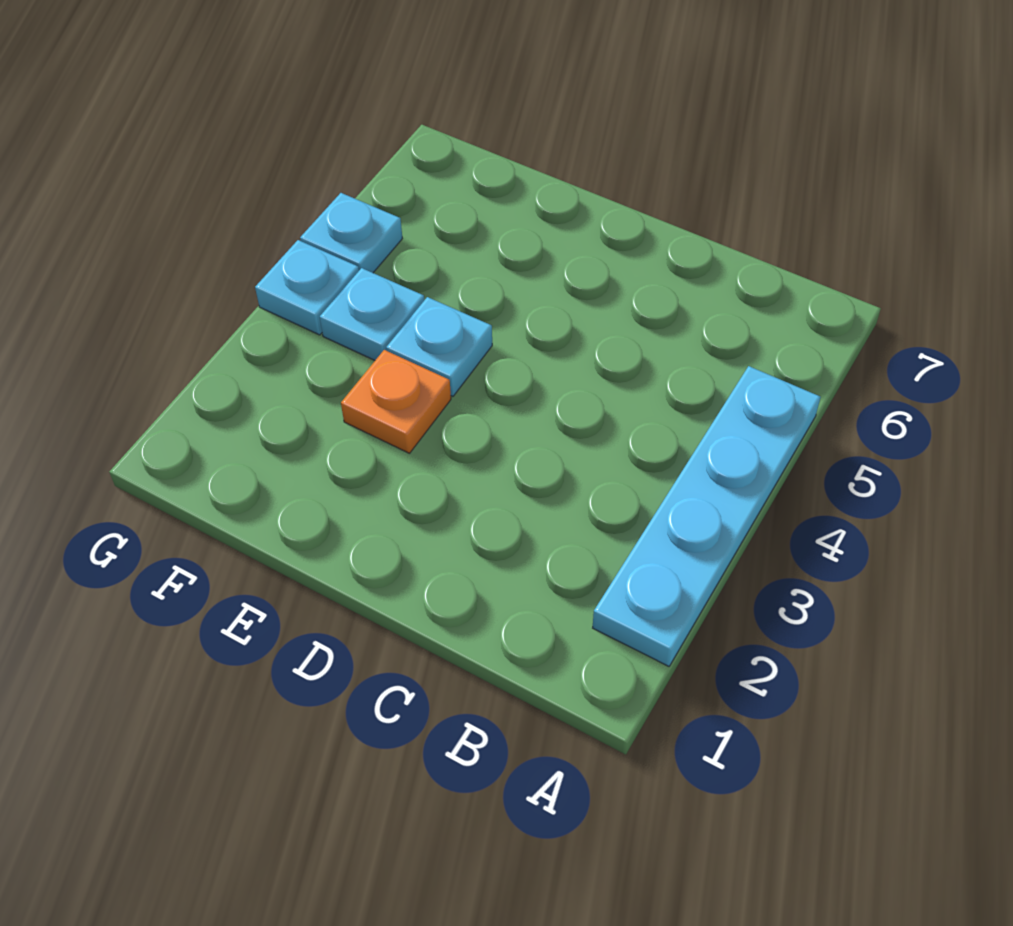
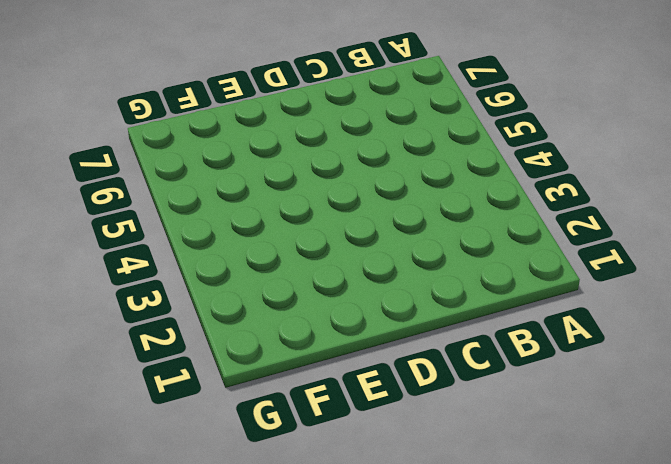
none -> cyan 1x4 plate [593,366,820,666]
none -> orange 1x1 plate [341,350,451,453]

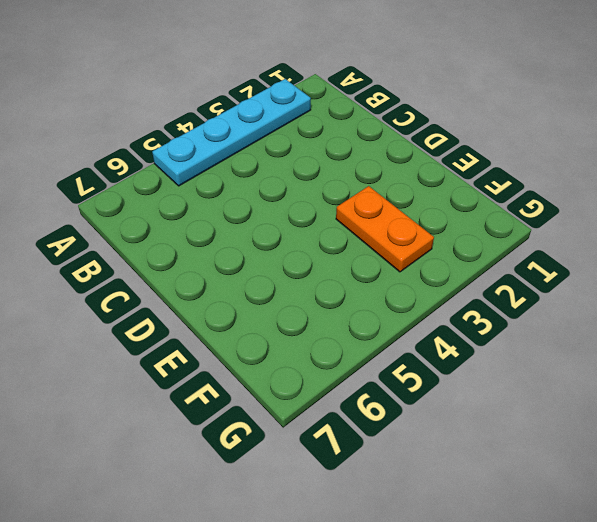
orange 1x2 plate [336,186,434,272] -> orange 1x1 plate [341,350,451,453]
none -> cyan 1x1 plate [386,297,492,396]
none -> cyan 1x1 plate [320,268,424,360]

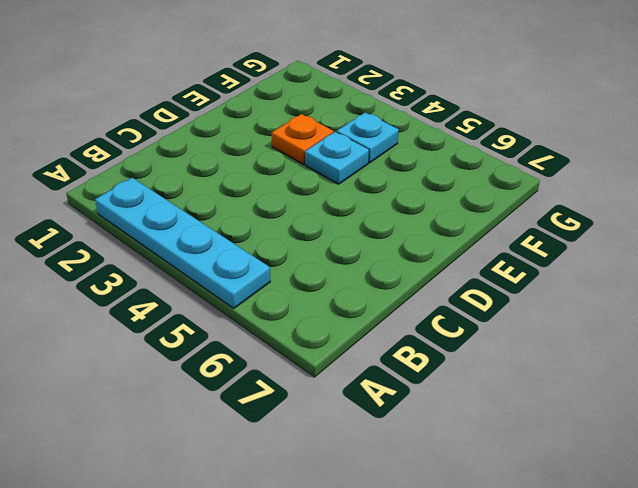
none -> cyan 1x1 plate [255,240,359,335]
none -> cyan 1x1 plate [300,193,402,273]

